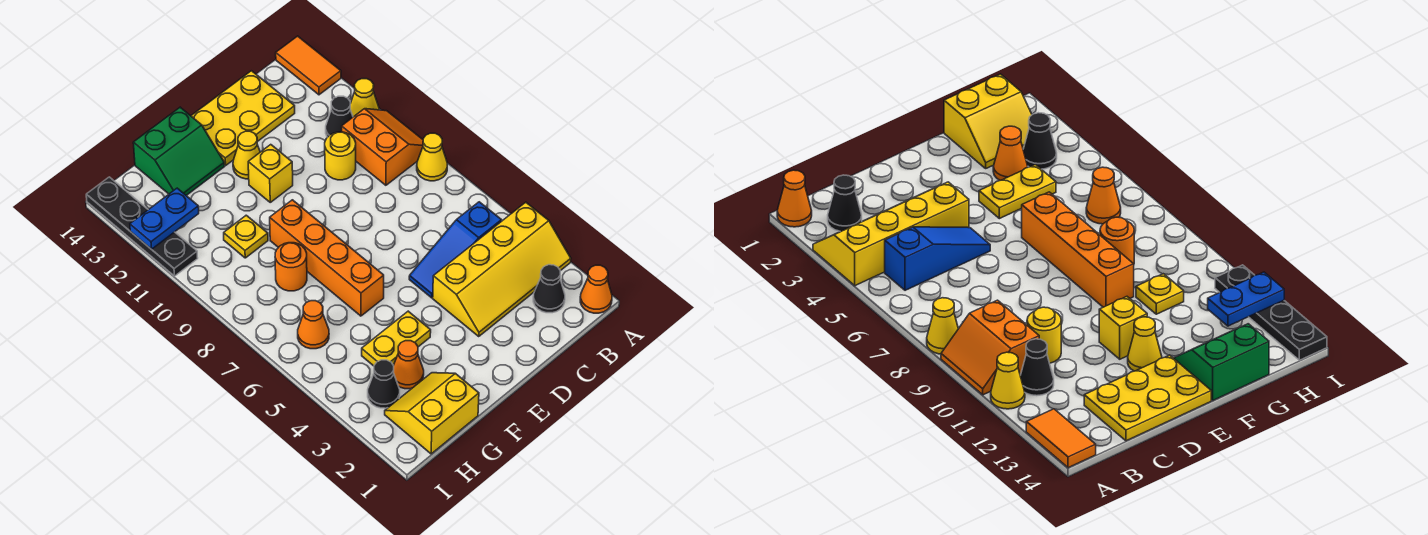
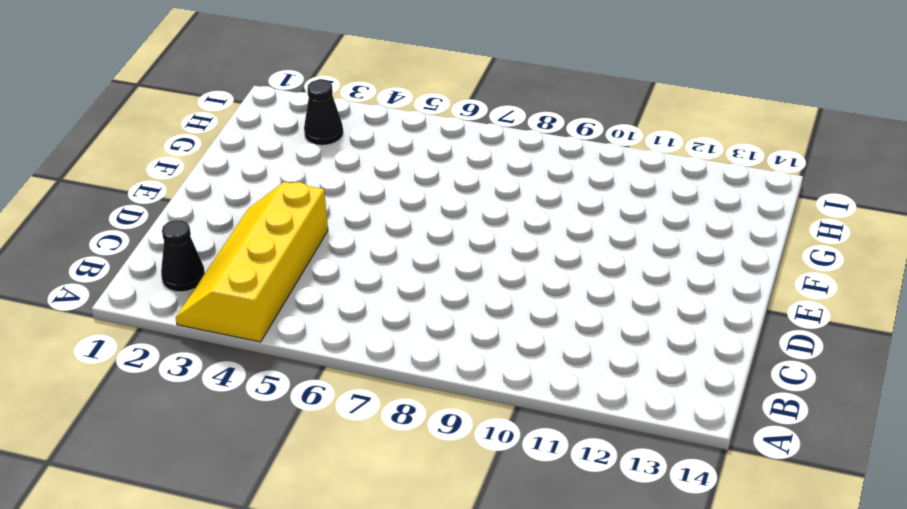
none -> orange 1x1 cone [580,265,612,313]
none -> yellow 1x1 cone [417,133,447,181]
none -> orange 2x2 slope [342,109,423,185]

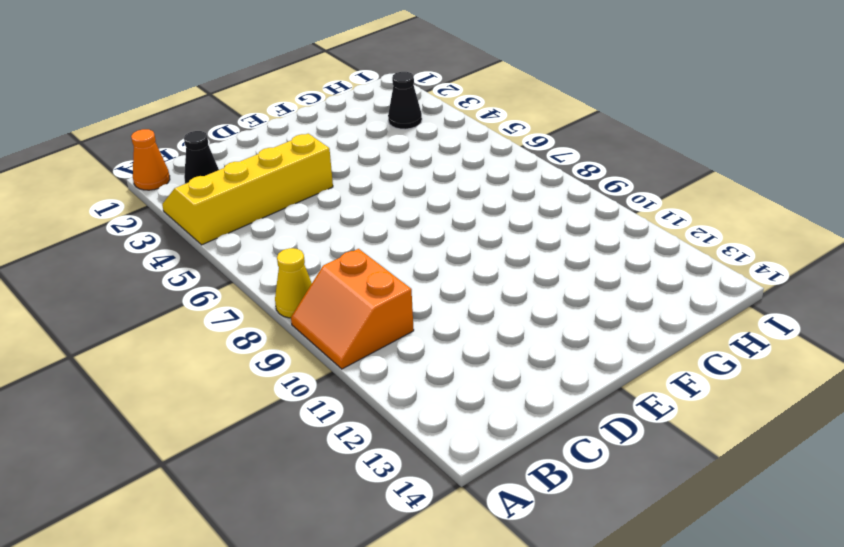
none -> yellow 1x1 cone [350,79,379,117]
none -> orange 1x2 tile [276,36,341,95]
none -> blue 1x3 slope [409,202,501,298]

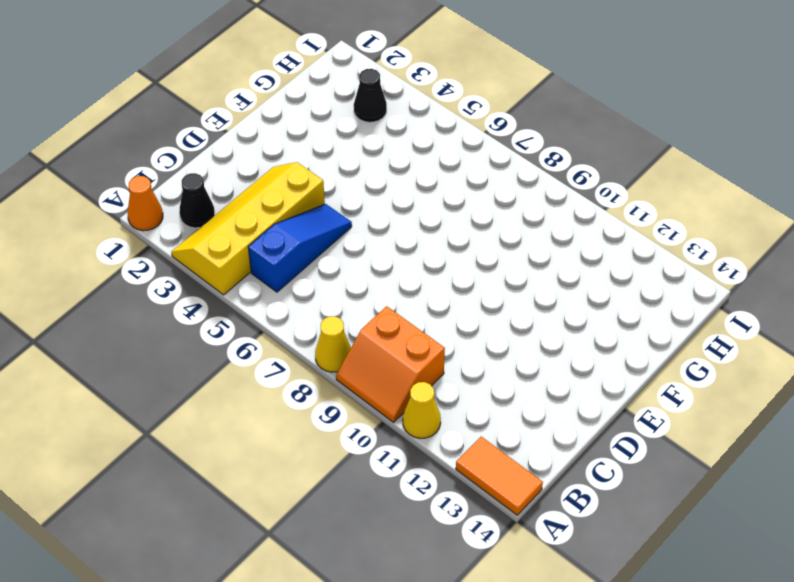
none -> black 1x1 cone [326,96,353,137]
none -> yellow 1x1 round brick [325,132,356,180]
none -> yellow 2x3 plate [191,71,295,165]

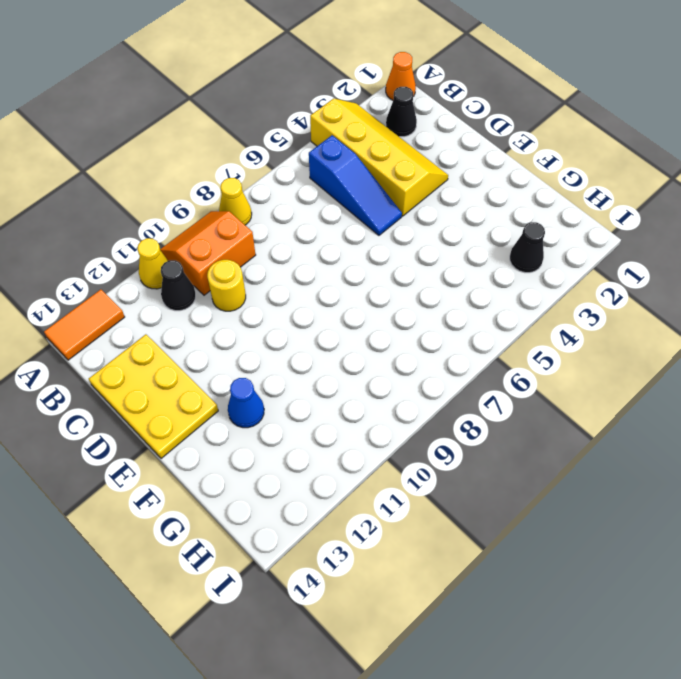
blue 1x1 cone [228,378,264,428] -> none
none -> yellow 1x1 brick [248,145,293,202]
none -> yellow 1x1 cone [233,131,260,179]
none -> yellow 1x2 plate [362,311,431,366]

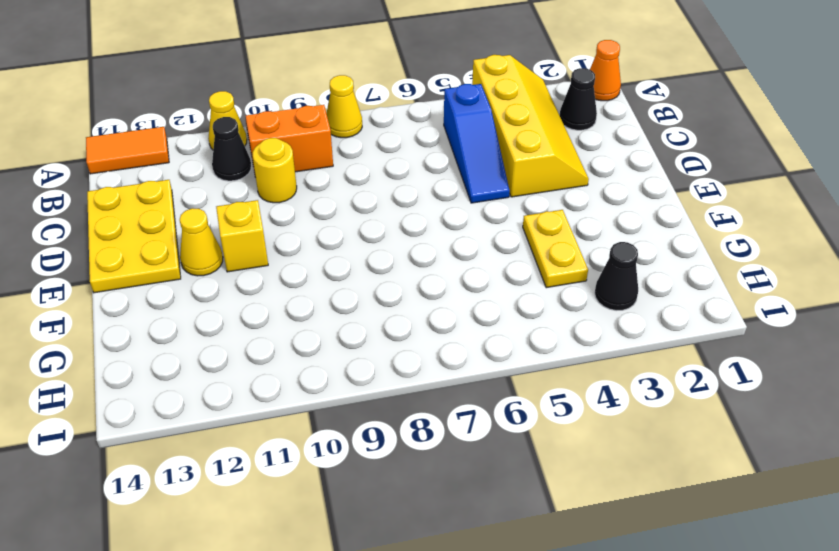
none -> orange 1x4 brick [270,200,384,316]
none -> green 2x2 slope [133,107,224,195]
none -> yellow 2x2 slope [385,373,479,454]

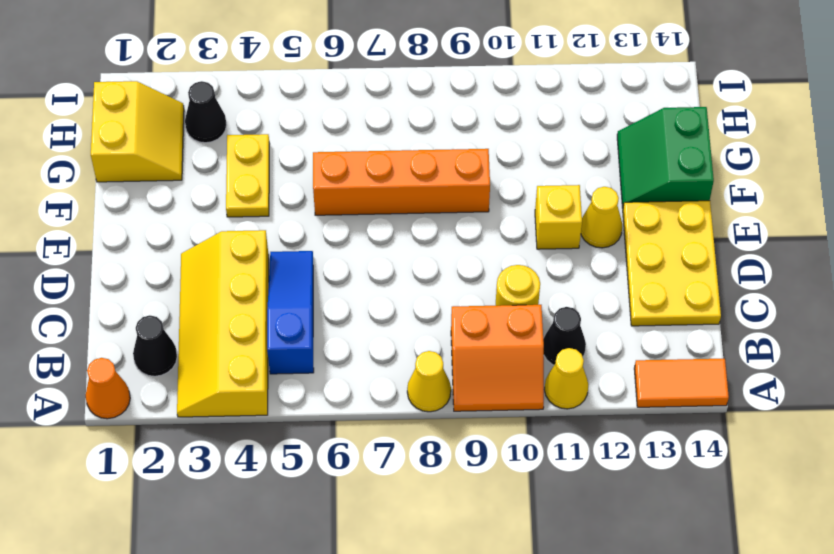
none -> orange 1x1 cone [394,341,424,389]
none -> orange 1x1 round brick [275,243,307,291]
none -> yellow 1x1 plate [224,215,268,258]

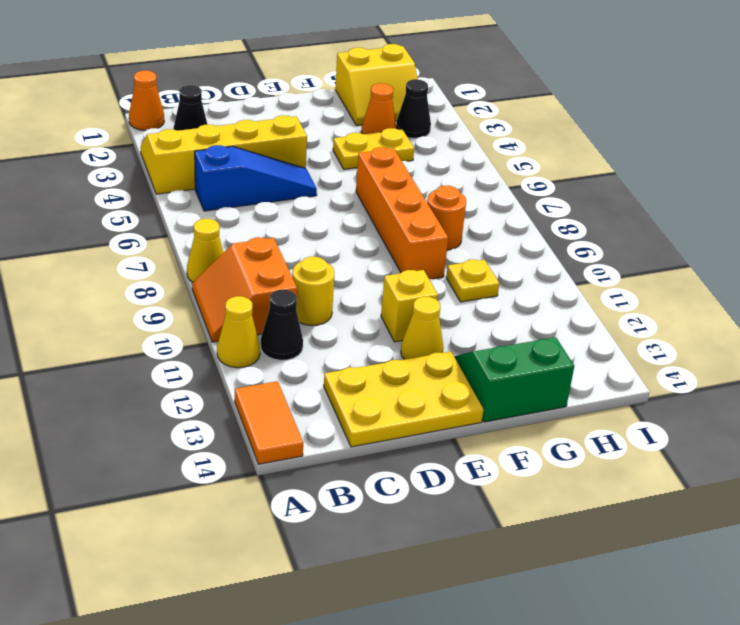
none -> orange 1x1 cone [298,301,329,349]
none -> black 1x4 plate [86,177,198,276]
none -> blue 1x2 plate [130,188,199,249]

